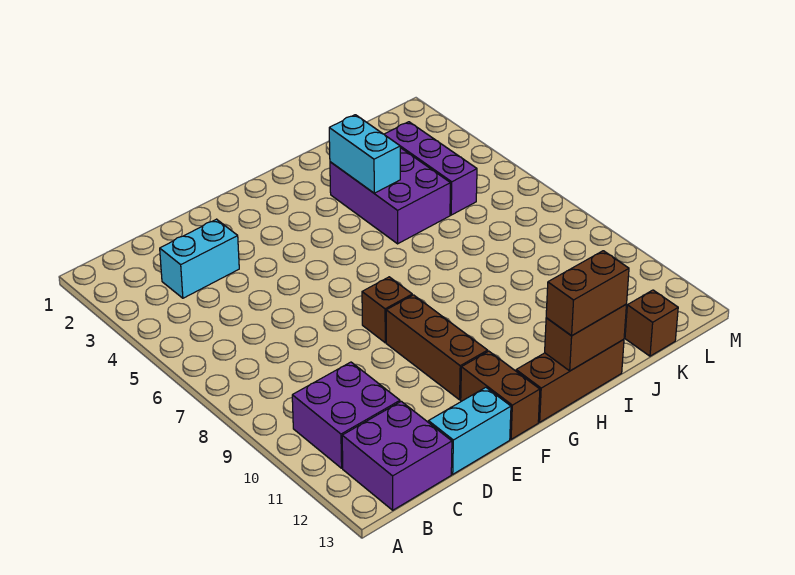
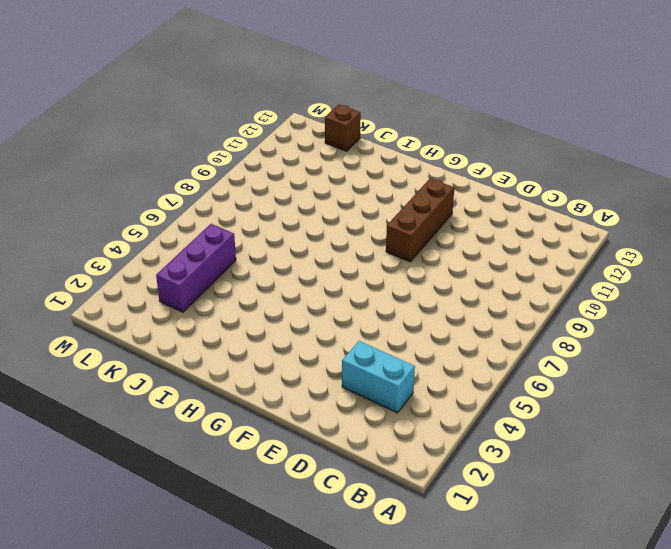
none -> purple 2x2 brick [292,362,400,468]
none -> purple 2x2 brick [342,401,452,510]
none -> cyan 1x2 brick [428,387,511,474]

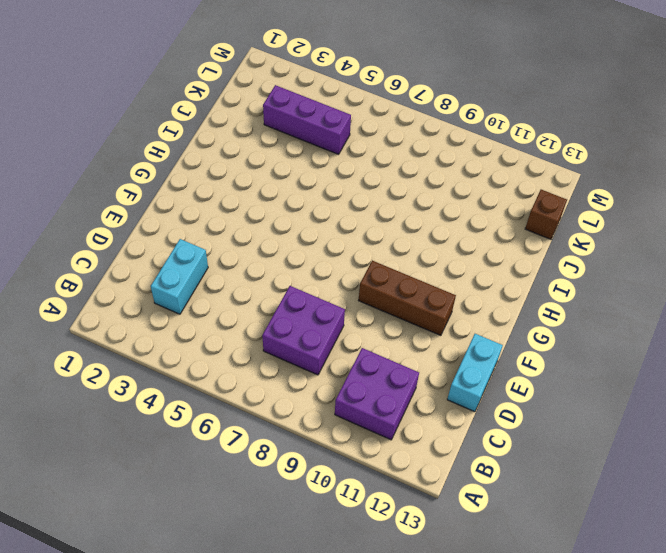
purple 2x2 brick [262,286,345,375] -> purple 2x2 brick moved to [342,401,452,510]
none -> brown 1x1 brick [362,277,412,343]
none -> brown 1x2 brick [461,351,540,439]
none -> brown 1x3 brick [516,340,624,422]

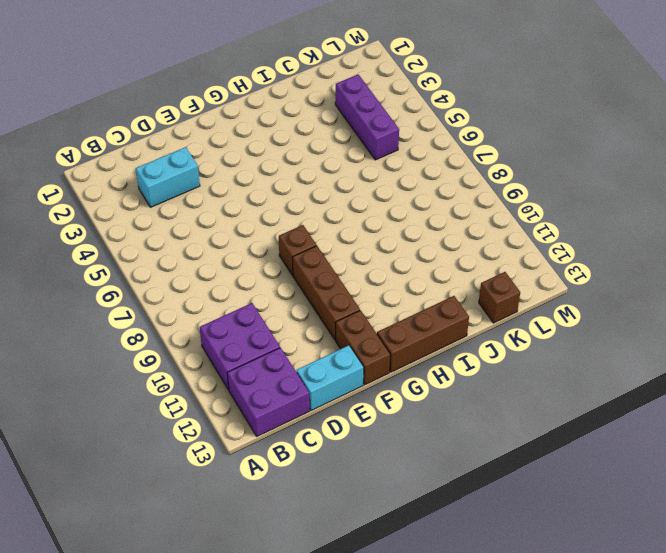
none -> purple 2x3 brick [330,148,450,244]
none -> brown 1x2 brick [545,304,627,371]
none -> cyan 1x2 brick [329,115,400,193]

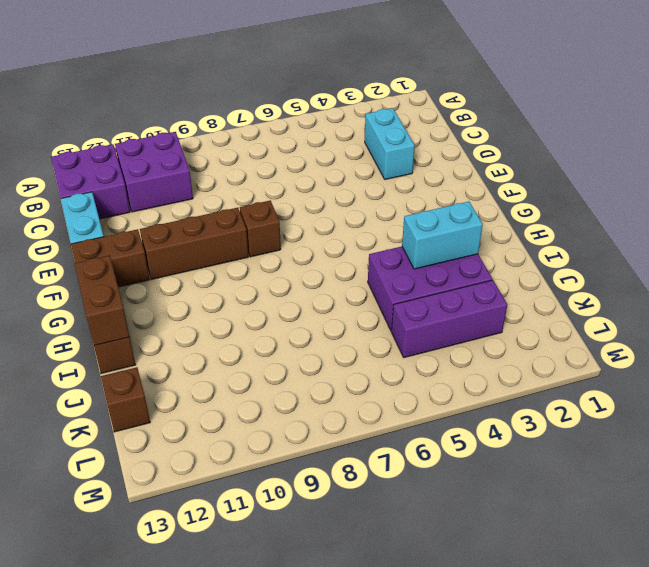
none -> brown 1x2 brick [546,251,629,336]

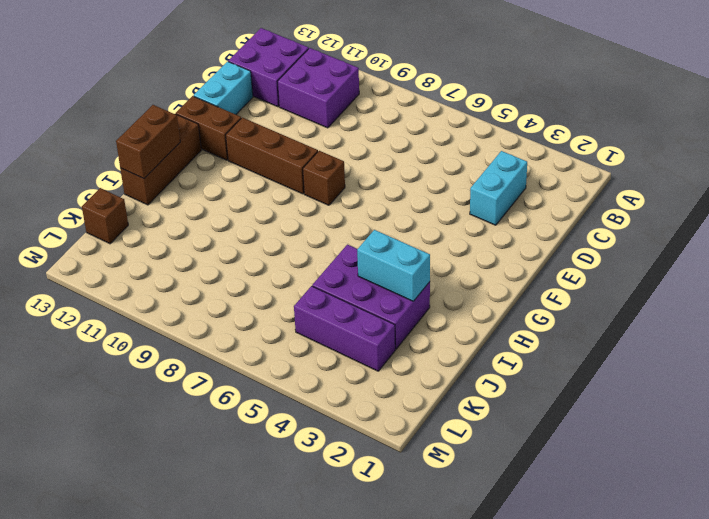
none -> brown 1x2 brick [546,251,629,336]

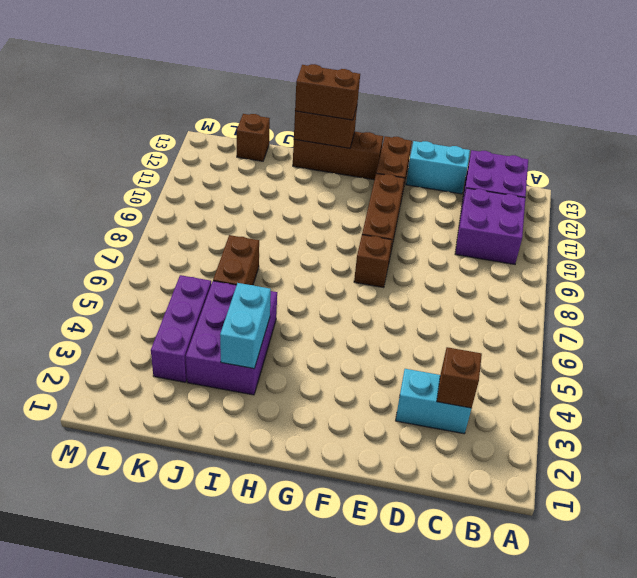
brown 1x1 brick [437,347,482,408] -> none
brown 1x2 brick [213,235,259,285] -> none

